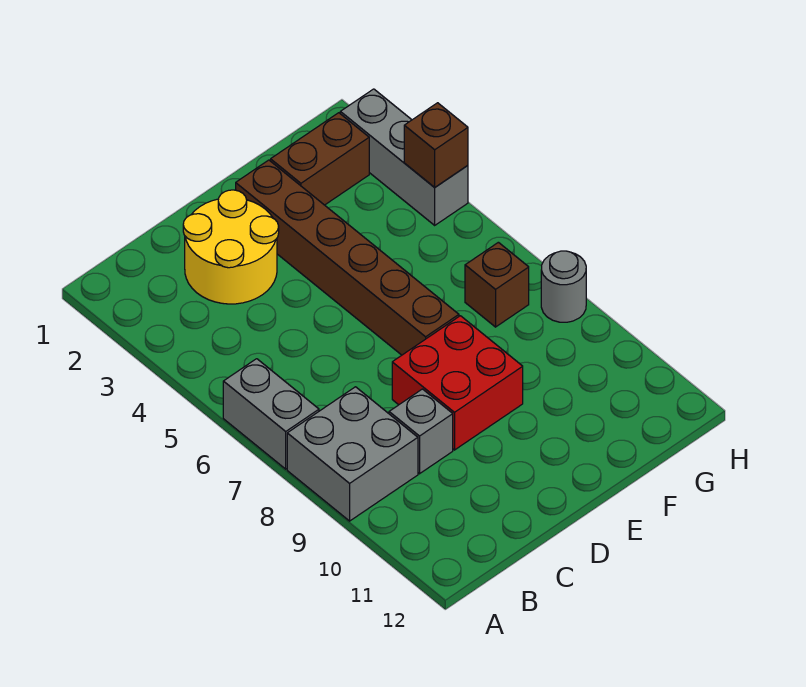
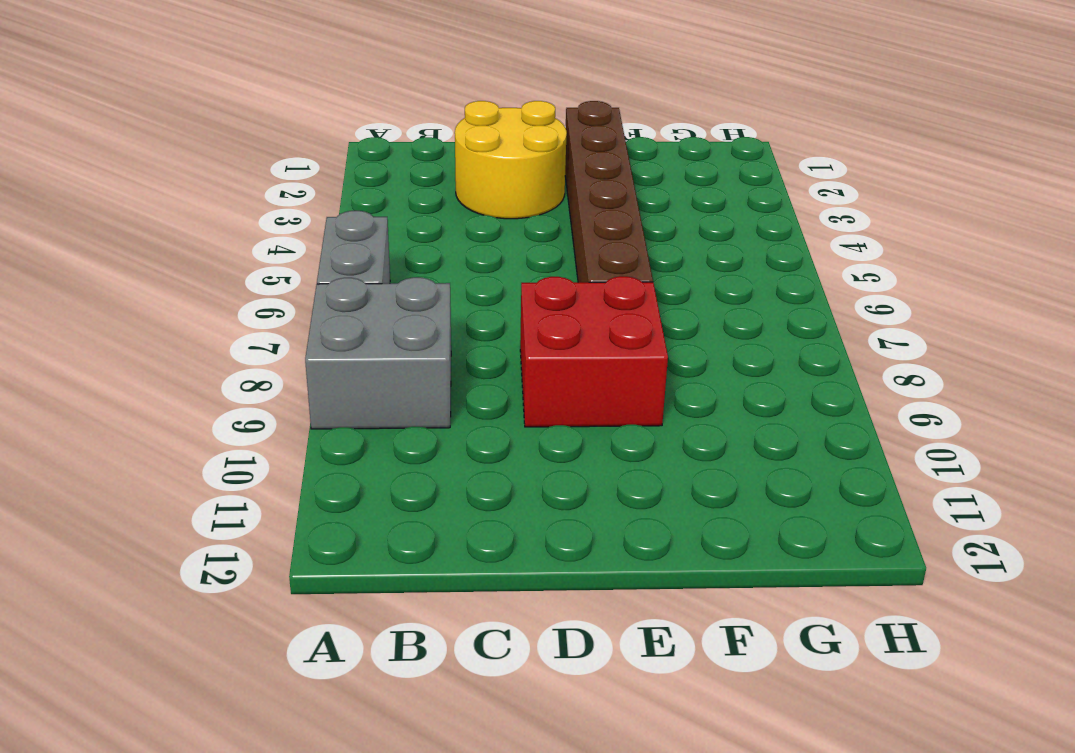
none -> grey 1x1 brick [389,389,453,474]
none -> brown 1x2 brick [271,113,369,205]

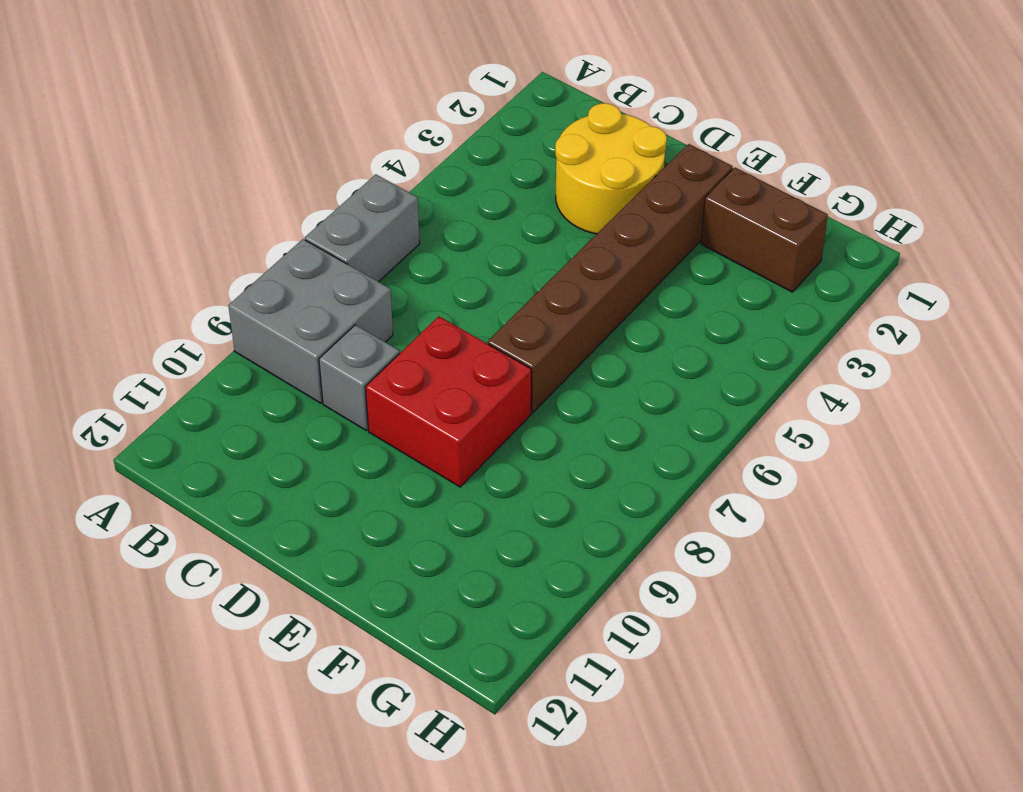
none -> brown 1x1 brick [465,242,529,327]
none -> grey 1x3 brick [340,89,468,225]

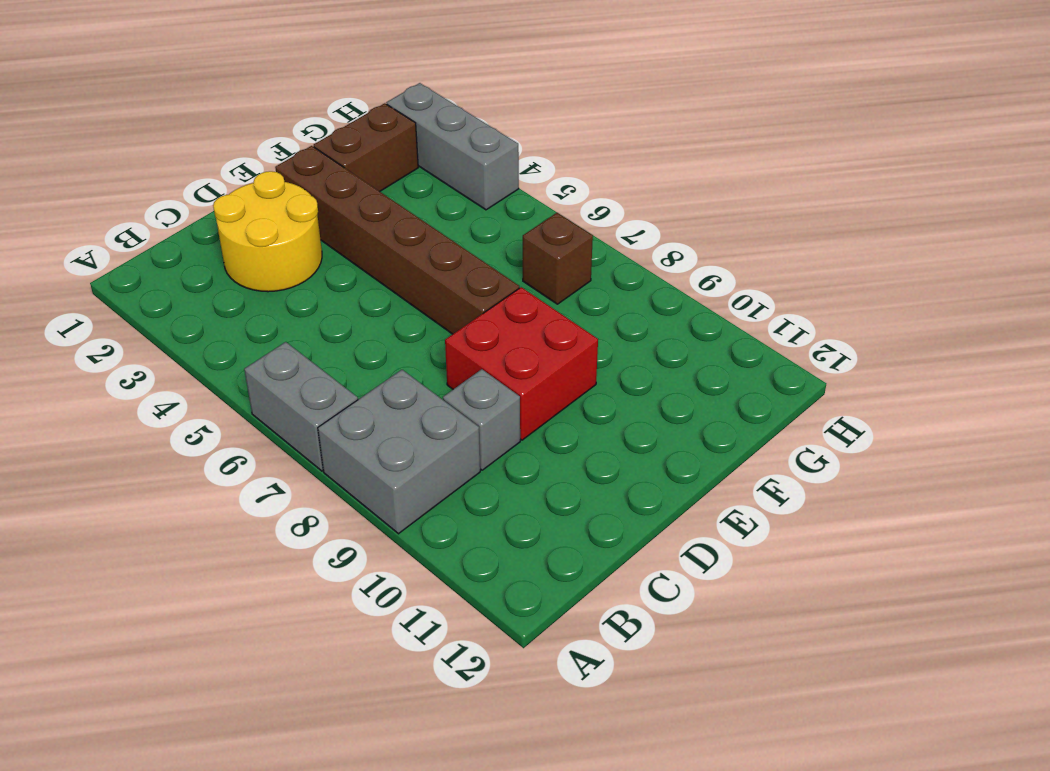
none -> grey 1x1 round brick [541,251,586,322]
none -> brown 1x1 brick [404,103,468,187]

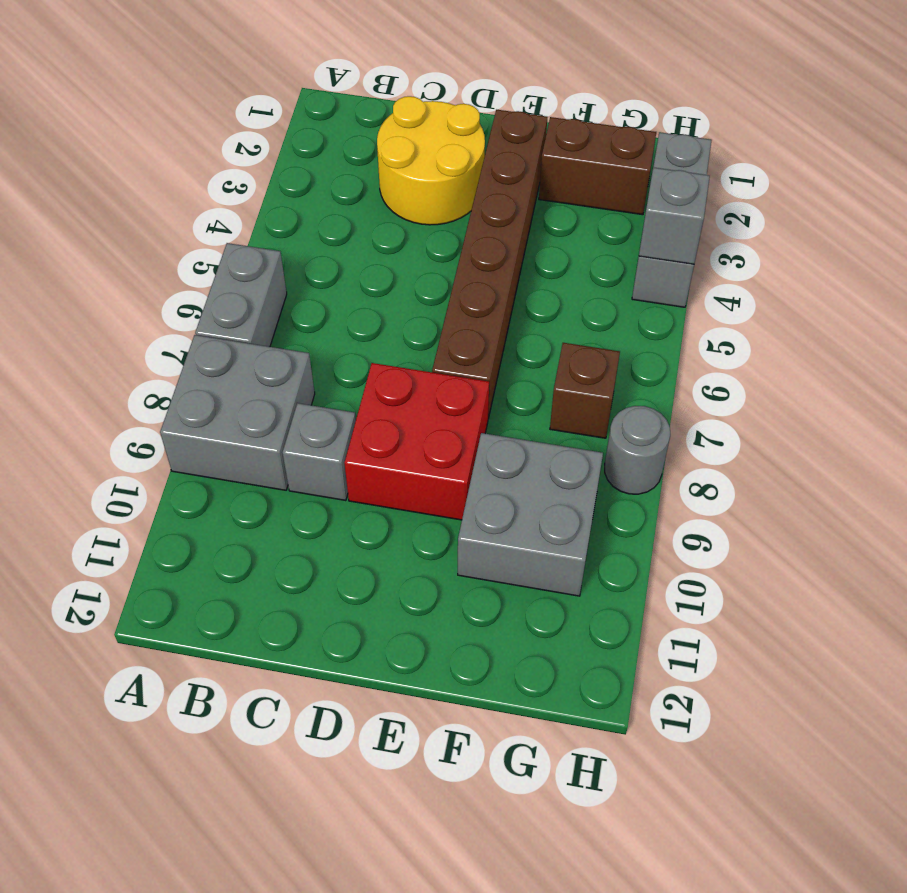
grey 2x2 brick [458,433,603,596] -> none
grey 1x1 brick [639,167,710,264] -> brown 1x1 brick [404,103,468,187]

